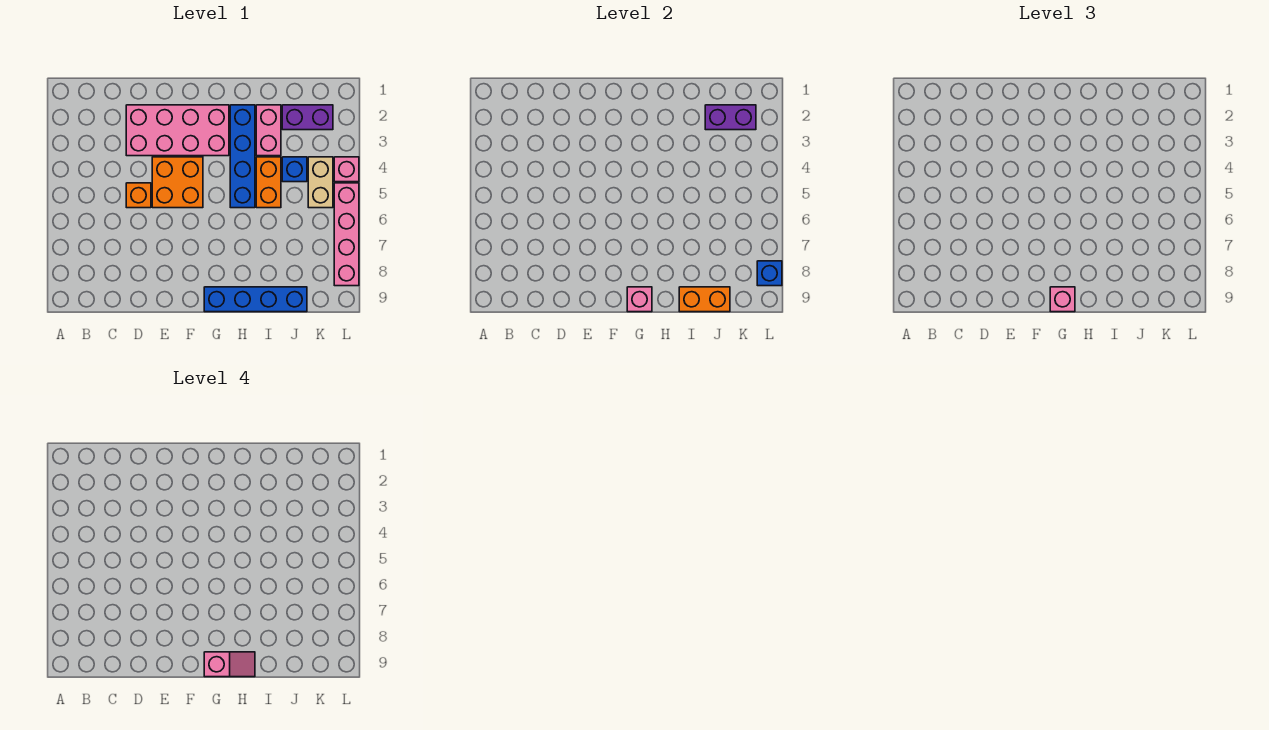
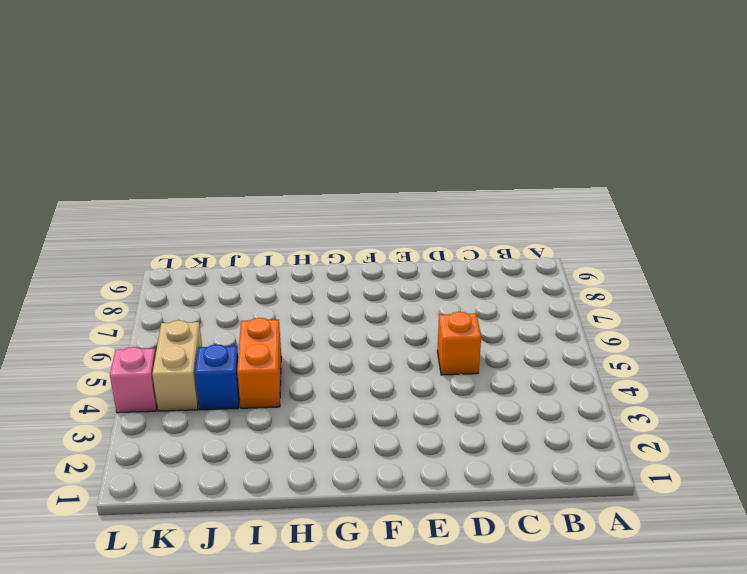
none -> pink 2x4 brick [126,105,229,156]
none -> orange 2x2 brick [152,157,203,208]
none -> blue 1x4 brick [204,287,307,312]

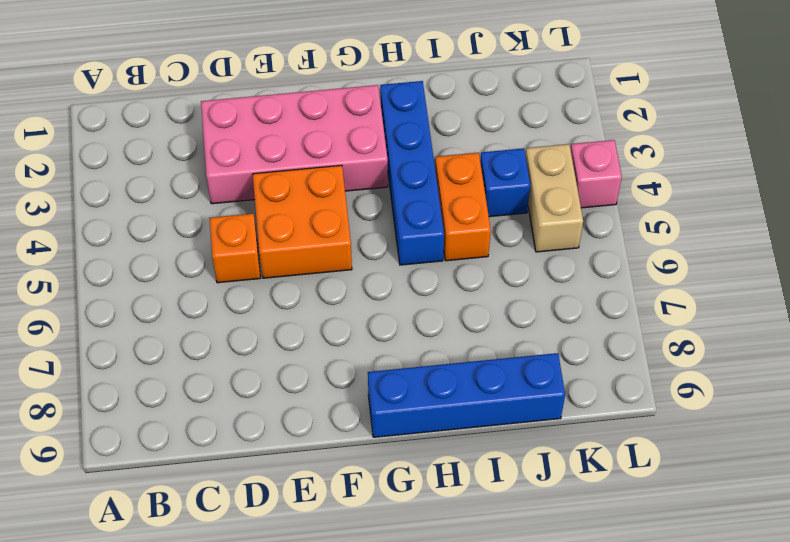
none -> pink 1x2 brick [256,105,281,156]
none -> purple 1x2 brick [282,105,333,130]
none -> pink 1x4 brick [334,183,359,286]

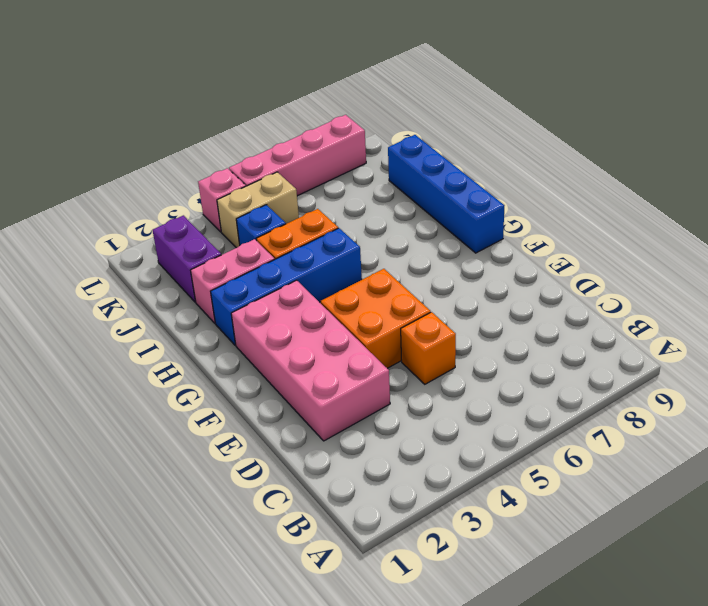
none -> pink 1x1 brick [627,287,652,312]
none -> orange 1x2 brick [679,287,730,312]
none -> purple 1x2 brick [705,105,756,130]

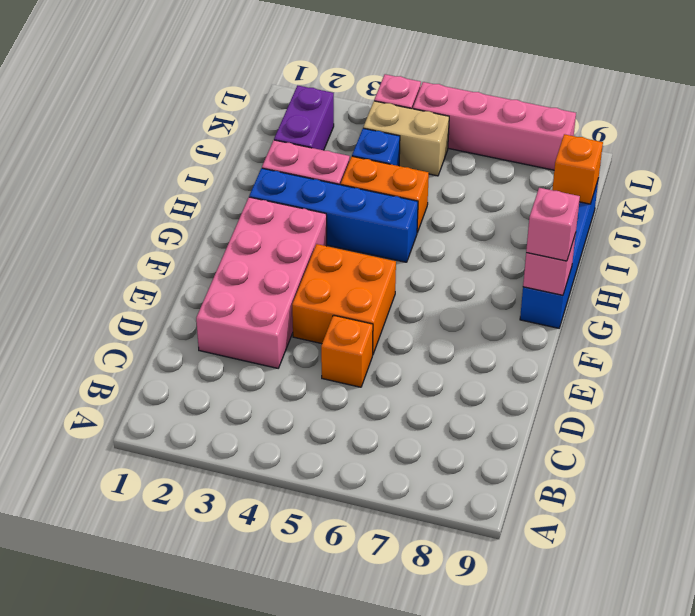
orange 1x1 brick [552,134,603,204] -> orange 1x2 brick [679,287,730,312]
none -> purple 1x2 brick [705,105,756,130]
none -> blue 1x1 brick [757,261,782,286]
none -> pink 1x2 slope [204,652,255,677]

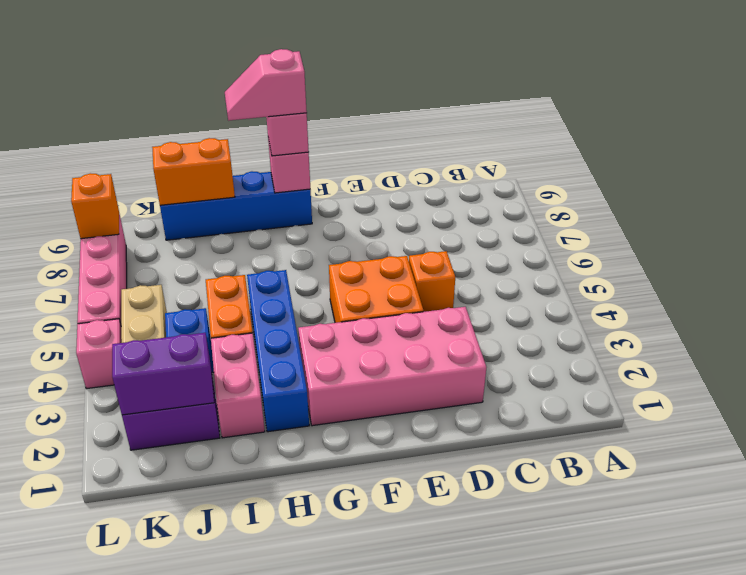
orange 1x1 brick [71,173,119,239] -> blue 1x1 brick [757,261,782,286]

